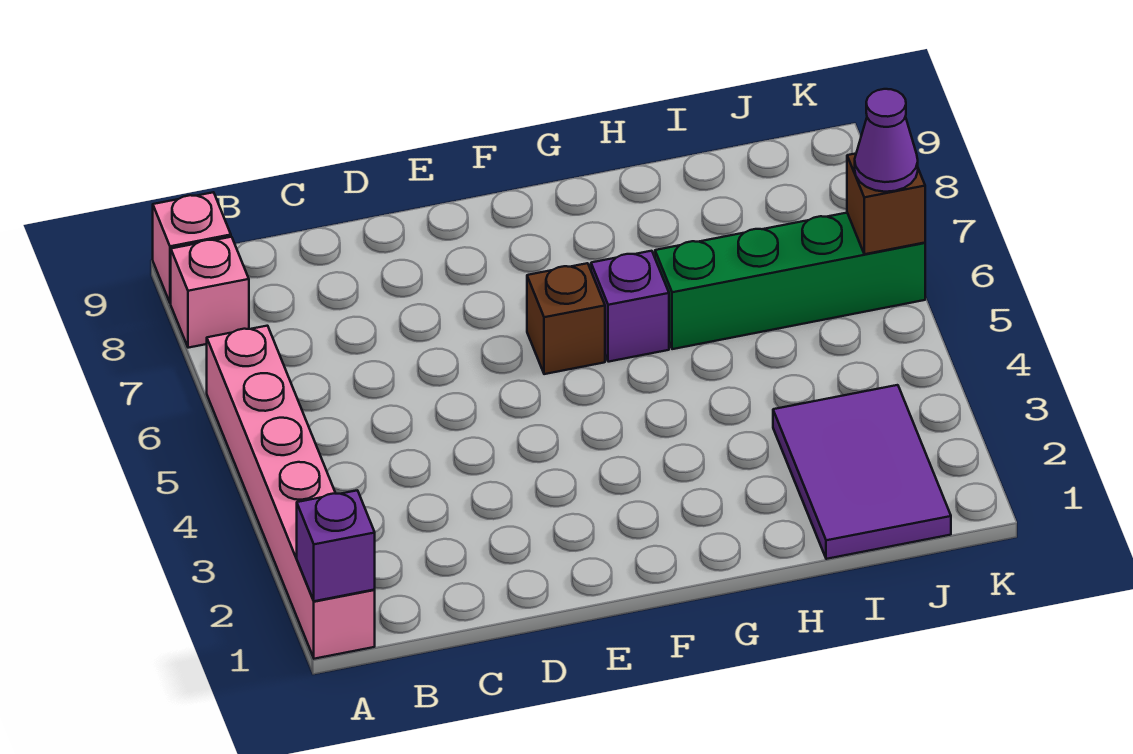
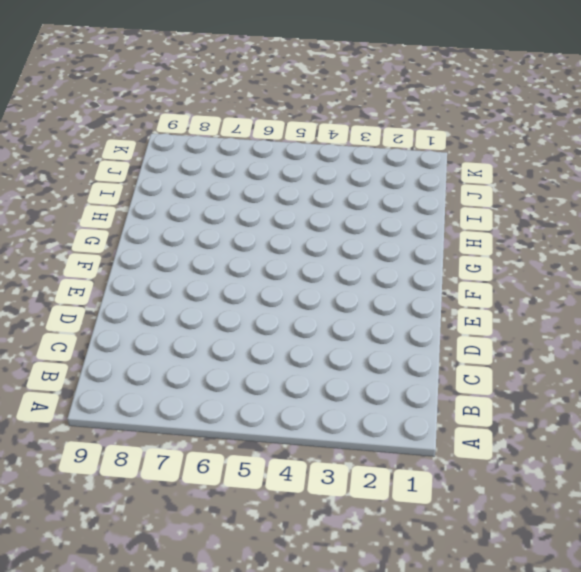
none -> pink 1x6 brick [207,326,375,659]
none -> pink 1x1 brick [171,237,249,348]

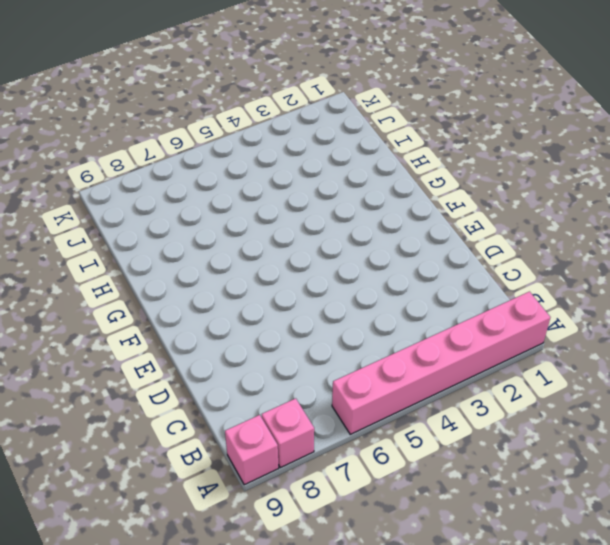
none -> brown 1x1 brick [527,263,605,374]
none -> purple 1x1 brick [591,251,669,362]

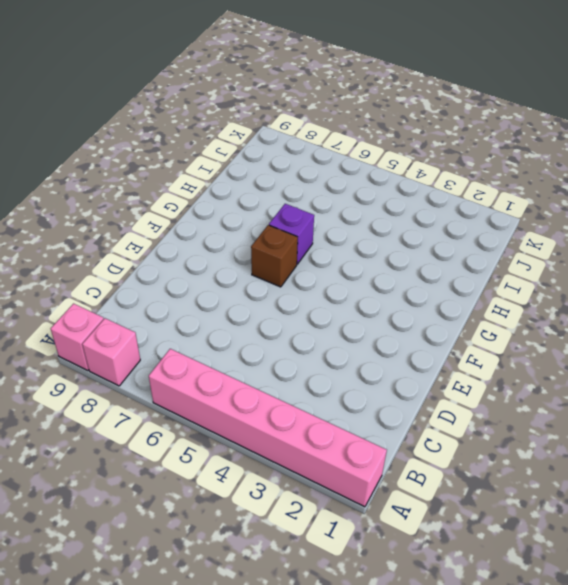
none -> green 1x4 brick [655,213,925,349]
none -> purple 2x3 tile [773,385,951,559]

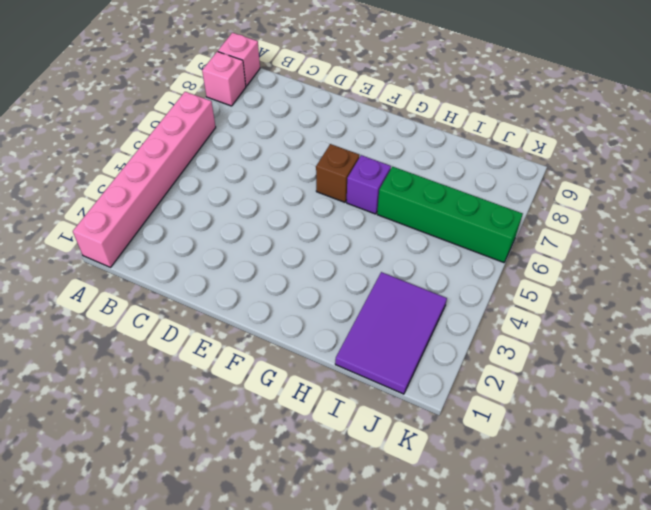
none -> purple 1x1 brick [297,490,375,601]
none -> brown 1x1 brick [847,154,925,254]

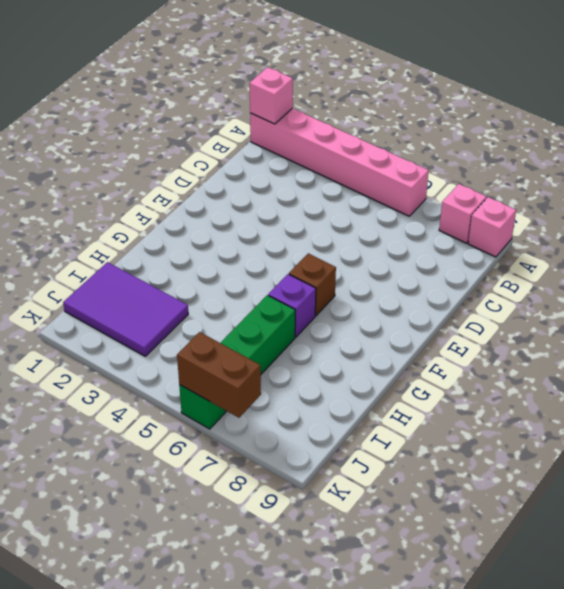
pink 1x1 brick [250,67,293,124] -> purple 1x1 brick [297,490,375,601]
brown 1x2 brick [177,332,261,418] -> brown 1x1 brick [847,154,925,254]
none -> purple 1x1 cone [855,89,918,192]

